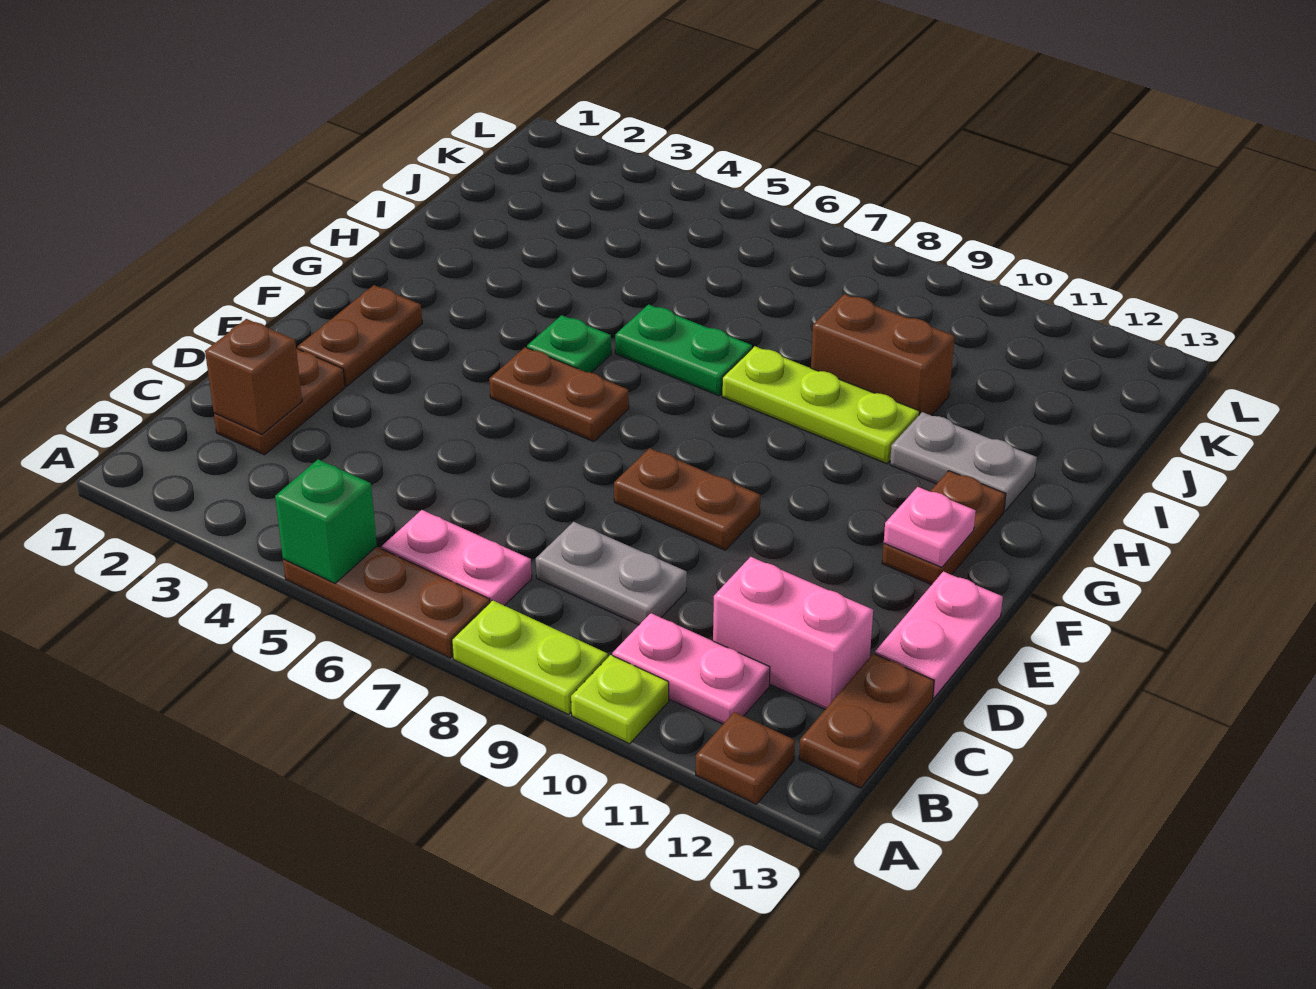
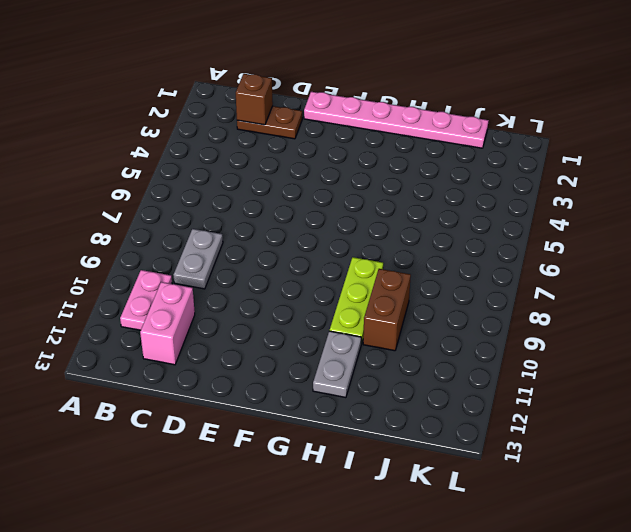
pink 1x6 plate [304,92,489,148] -> none
none -> brown 1x3 plate [283,547,490,658]
none -> lime 1x2 plate [452,600,608,715]
none -> lime 1x1 plate [571,655,669,744]

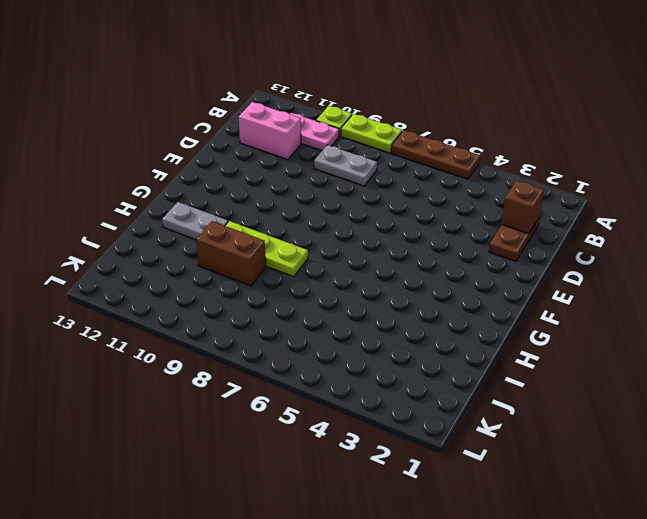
none -> brown 1x1 plate [696,712,795,804]
none -> pink 1x2 plate [382,510,532,606]
none -> brown 1x2 plate [799,654,934,788]

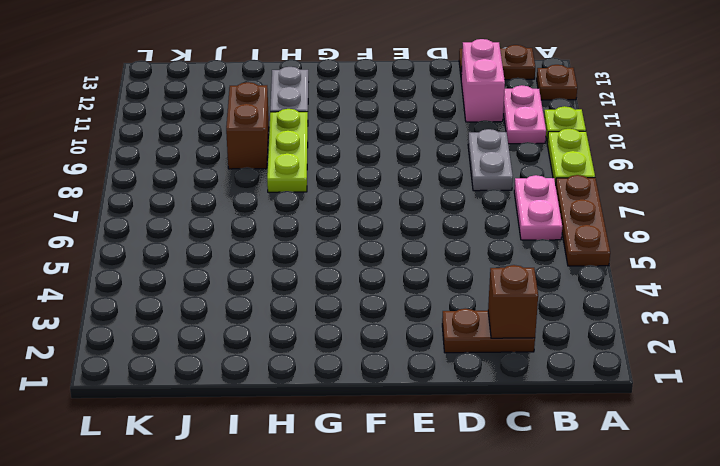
none -> pink 1x2 plate [875,571,1003,698]
none -> brown 1x2 plate [297,285,422,386]
none -> brown 1x2 plate [614,448,760,550]

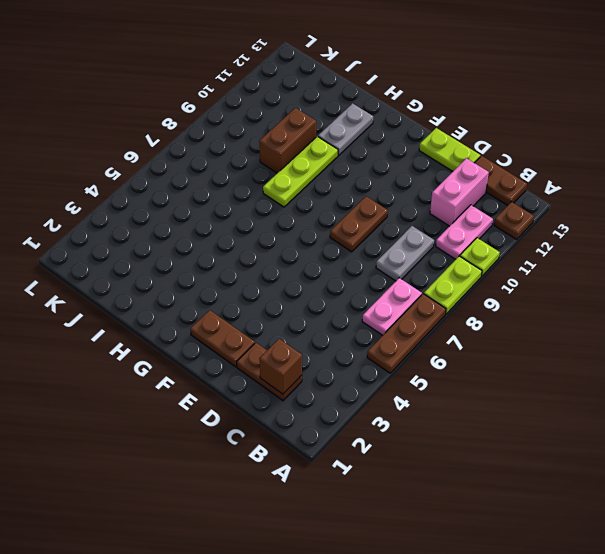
lime 1x2 plate [419,128,480,171] -> pink 1x2 plate [875,571,1003,698]
none -> brown 1x2 plate [489,347,629,442]
none -> brown 1x2 plate [882,471,1006,585]
none -> green 1x1 plate [527,315,611,373]

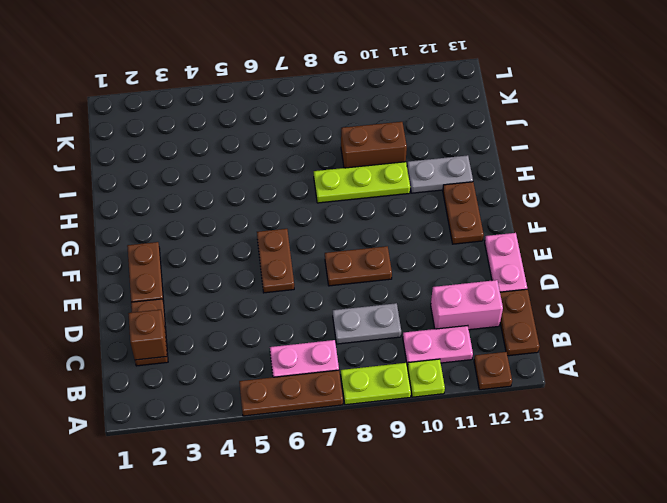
brown 1x2 plate [257,229,294,293] -> brown 1x2 plate turned to [489,347,629,442]
none -> green 1x1 plate [527,315,611,373]
none -> green 1x2 plate [615,305,752,396]
none -> green 1x1 brick [275,459,377,583]

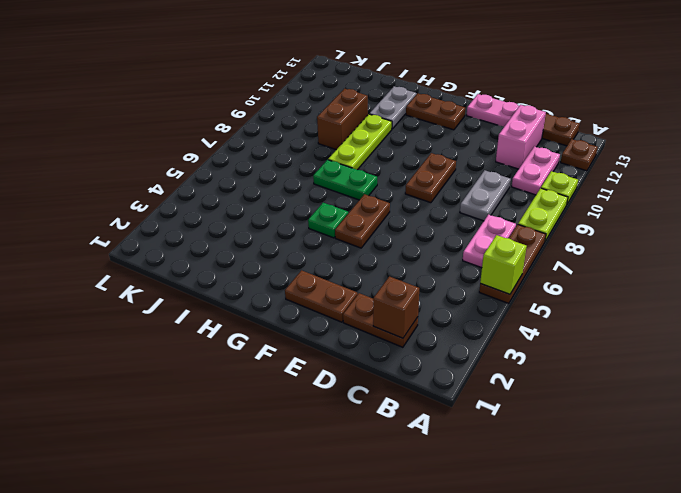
lime 1x1 brick [480,235,527,294] -> green 1x1 brick [275,459,377,583]
green 1x2 plate [313,160,377,200] -> green 1x2 plate turned to [615,305,752,396]
none -> pink 1x1 plate [884,487,976,567]

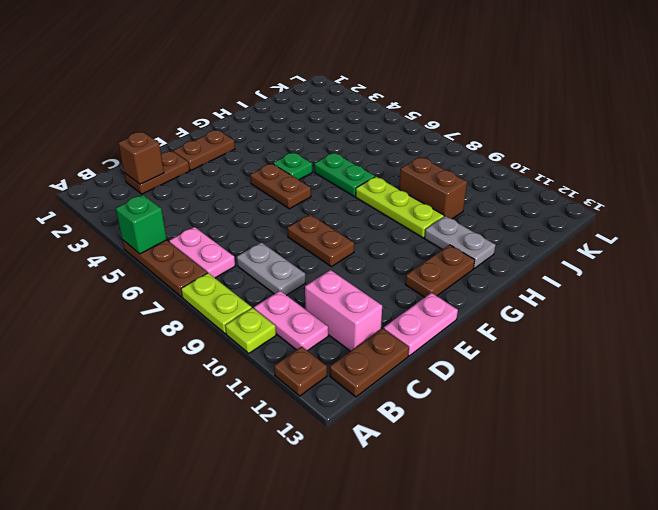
none -> pink 1x1 plate [884,487,976,567]

